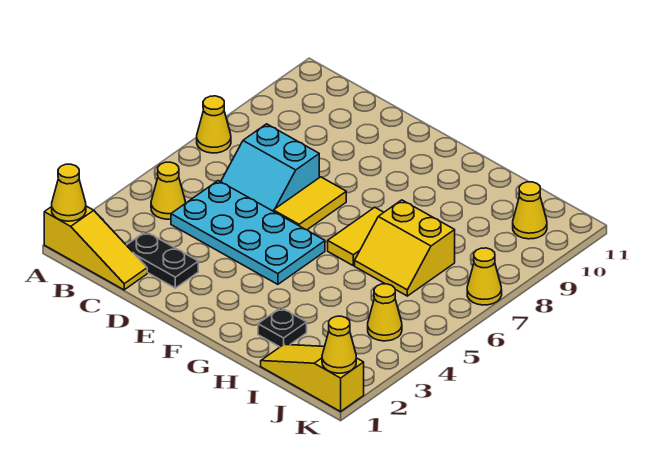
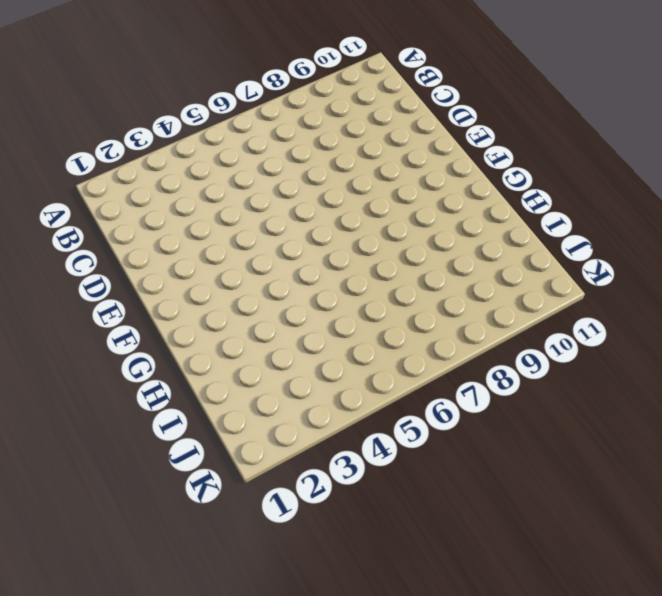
none -> yellow 1x3 slope [44,206,147,290]
none -> yellow 1x1 cone [197,96,231,153]
none -> yellow 1x1 cone [151,162,185,219]

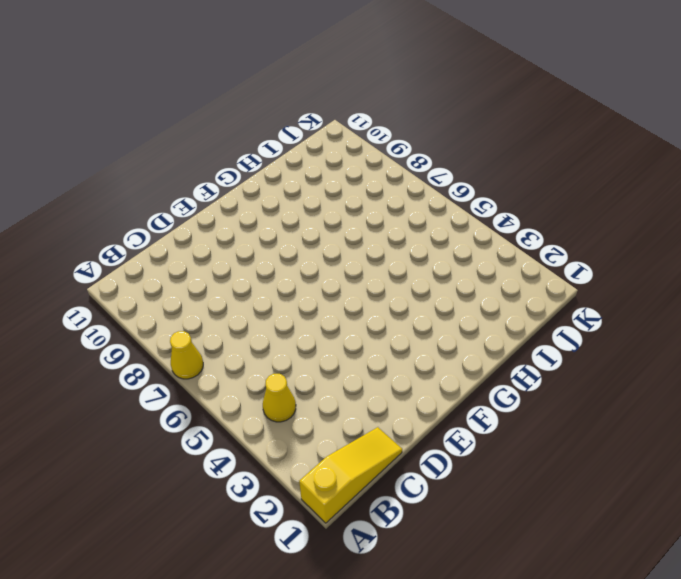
none -> black 1x2 plate [127,232,198,288]
none -> cyan 2x4 plate [171,181,325,284]
none -> cyan 2x2 slope [221,124,319,211]

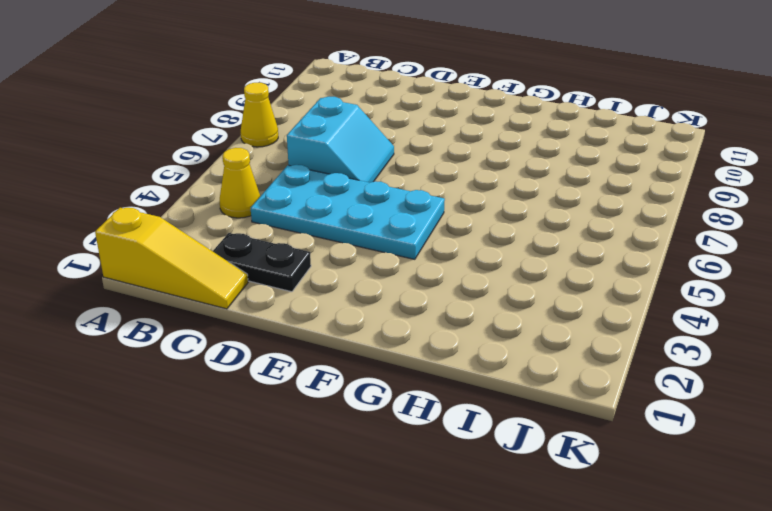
cyan 2x2 slope [287,97,394,183] -> cyan 2x2 slope turned to [221,124,319,211]
none -> yellow 1x2 tile [273,177,346,230]
none -> yellow 1x2 tile [328,207,384,265]
none -> black 1x1 plate [258,308,307,347]

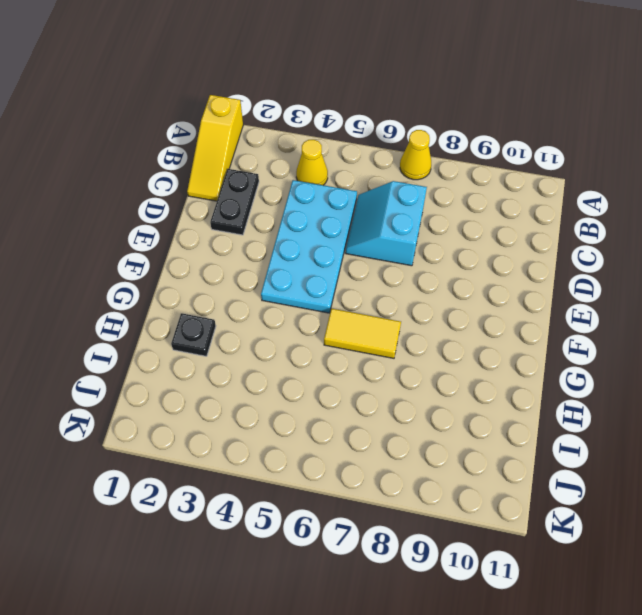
none -> yellow 1x2 tile [273,177,346,230]
none -> yellow 2x2 slope [355,200,455,296]
none -> yellow 1x3 slope [261,344,364,411]

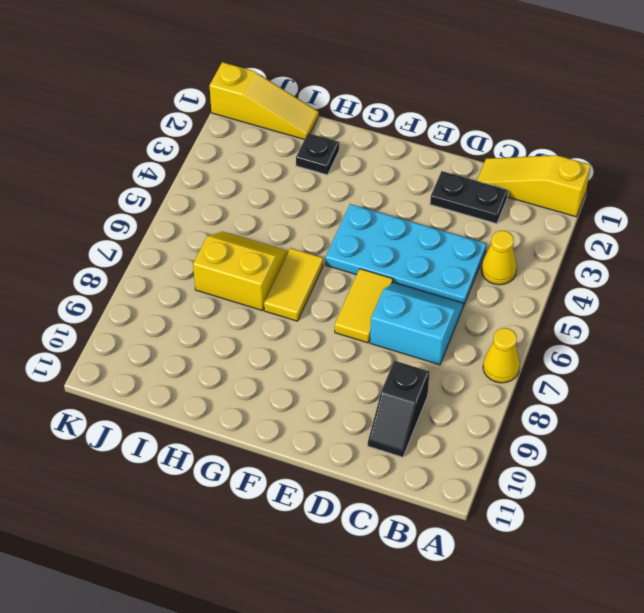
black 1x2 slope [368,361,430,457] -> none
none -> yellow 1x1 cone [368,284,402,341]
none -> yellow 1x1 cone [513,182,547,239]
none -> yellow 1x1 cone [467,248,502,305]

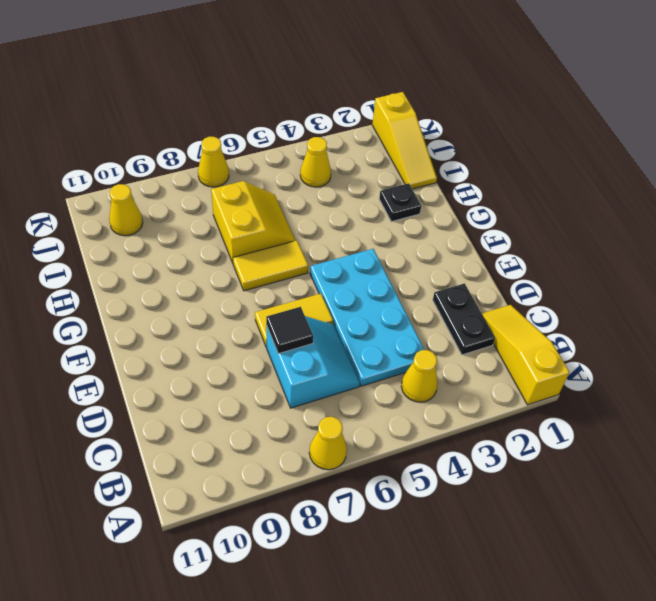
black 1x1 tile [266,307,313,354] -> none
none -> yellow 1x1 cone [52,164,86,221]
none -> yellow 1x1 cone [322,316,356,373]

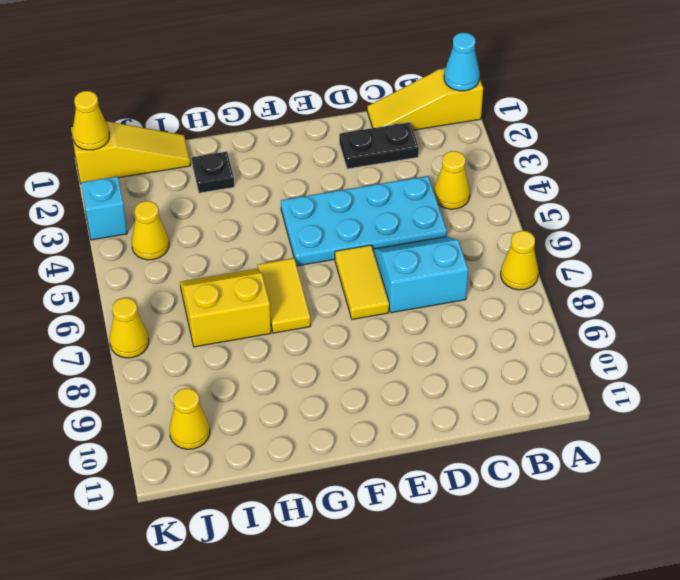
cyan 1x1 cone [444,33,480,91] -> yellow 1x1 cone [52,164,86,221]
cyan 1x1 brick [81,177,127,240] -> none

